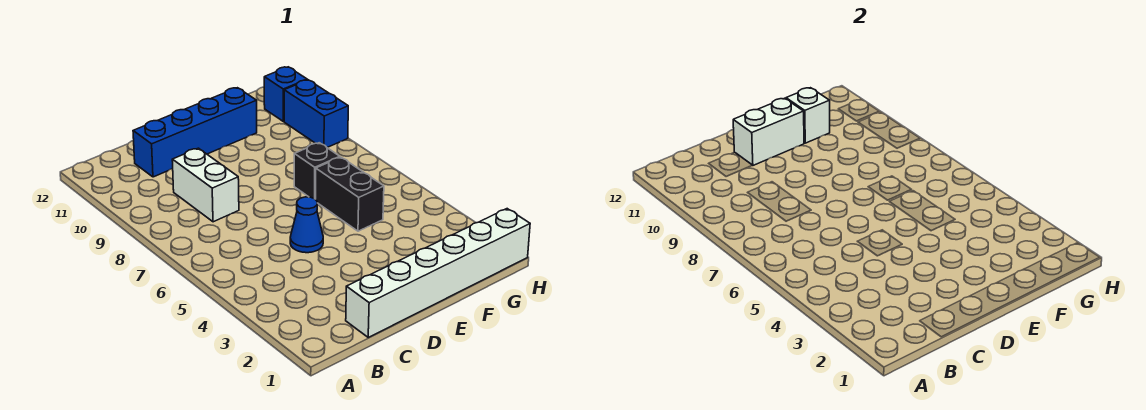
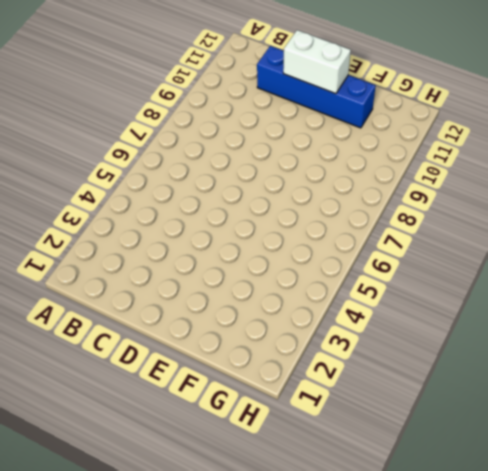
none -> white 1x6 brick [346,209,530,337]
none -> white 1x2 brick [172,148,239,222]

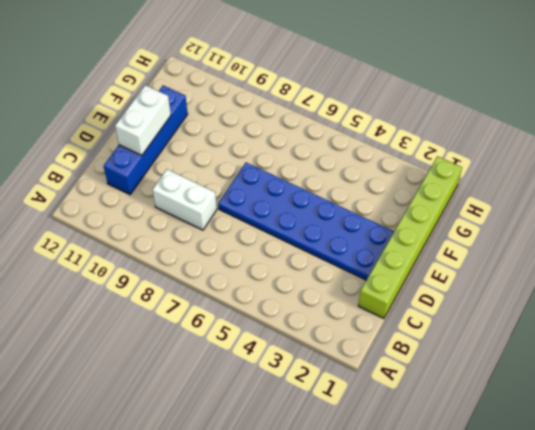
lime 1x6 brick [358,156,462,319] -> white 1x6 brick [346,209,530,337]
blue 2x6 plate [218,163,394,280] -> blue 1x1 cone [290,197,323,253]
none -> black 1x2 brick [316,157,384,231]
none -> black 1x1 brick [294,143,340,199]

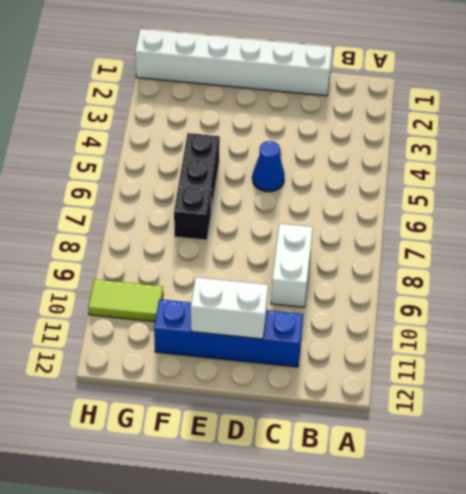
lime 1x2 tile [88,279,163,322] -> blue 1x2 brick [284,80,348,147]
none -> blue 1x1 brick [264,67,307,121]
none -> white 1x1 brick [786,88,830,143]

